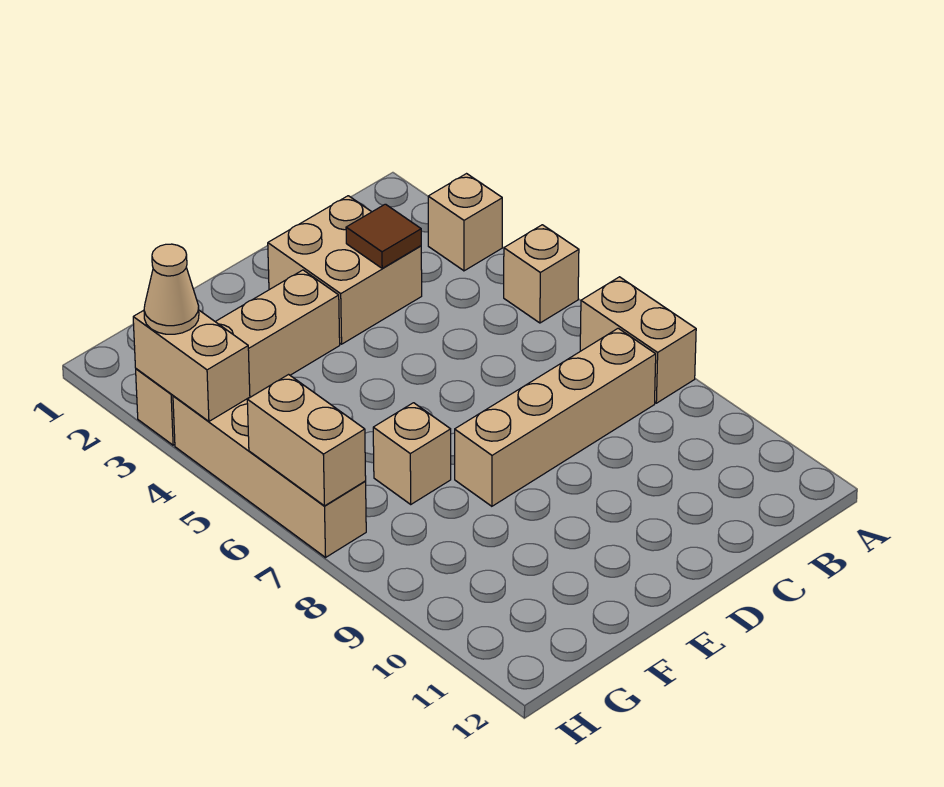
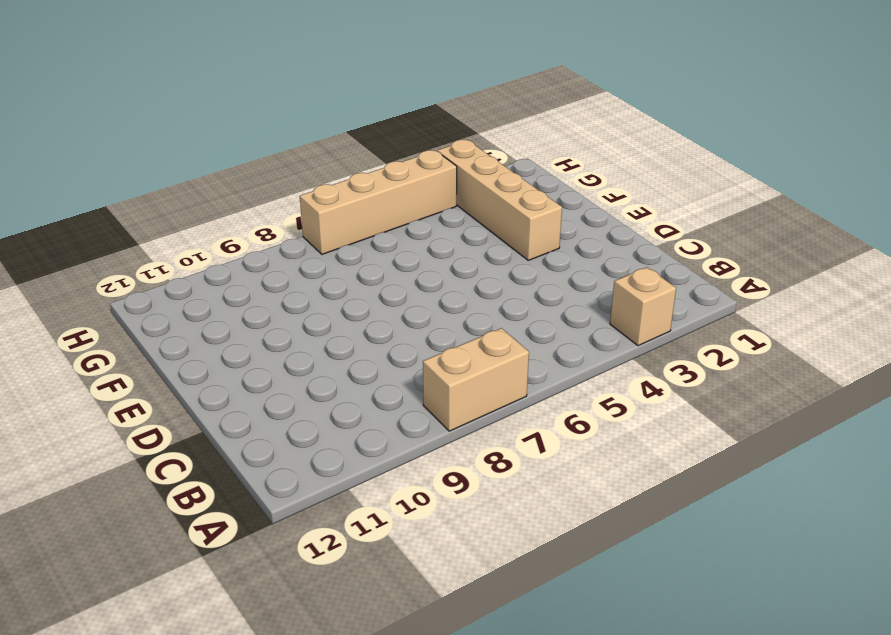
none -> tan 1x1 brick [504,225,579,323]
none -> tan 1x4 brick [455,328,656,506]
none -> tan 2x2 brick [268,196,422,344]

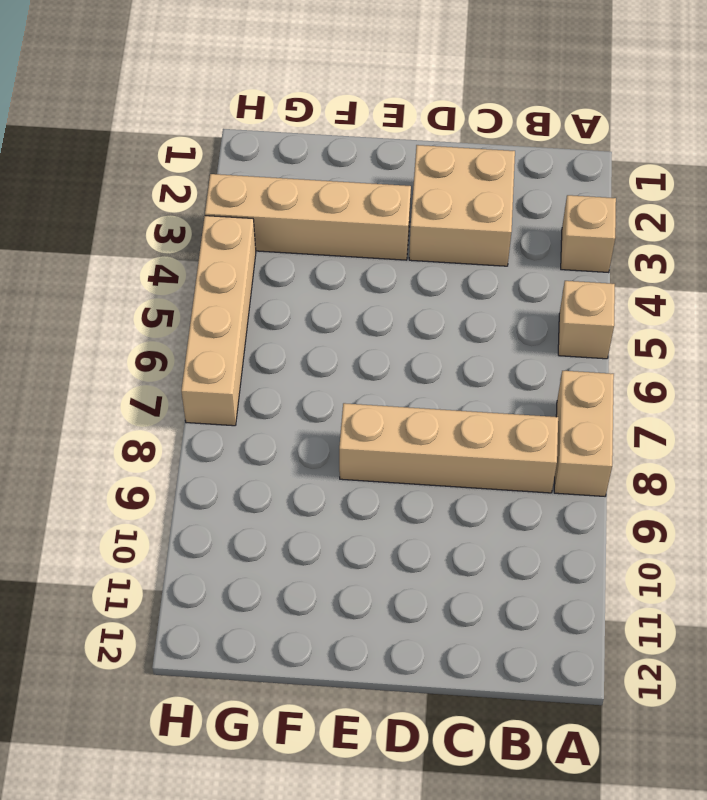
none -> tan 1x1 brick [373,403,451,504]
none -> brown 1x1 tile [346,204,421,268]
none -> tan 1x2 brick [133,310,250,421]

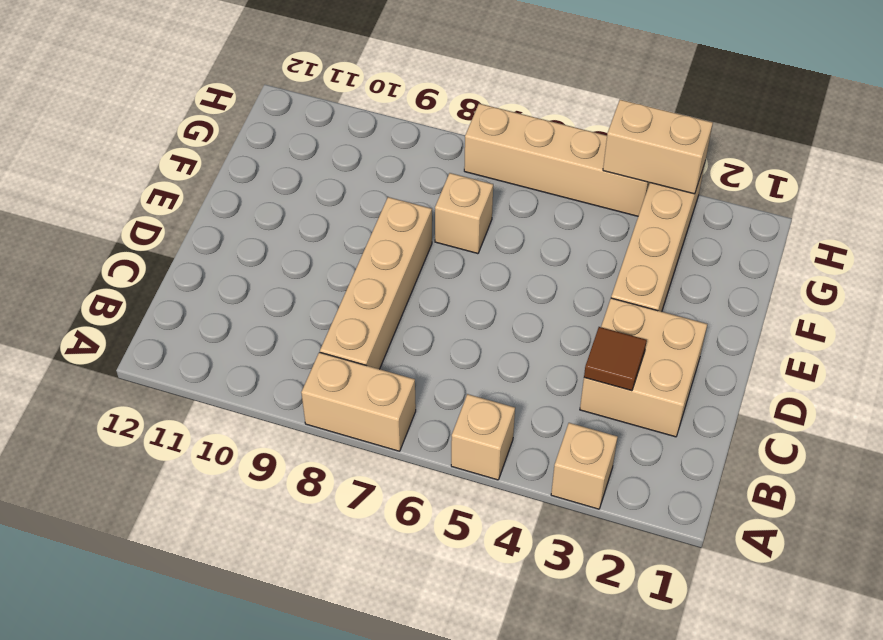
none -> tan 1x2 brick [247,375,366,506]
none -> tan 1x1 cone [144,244,199,334]

